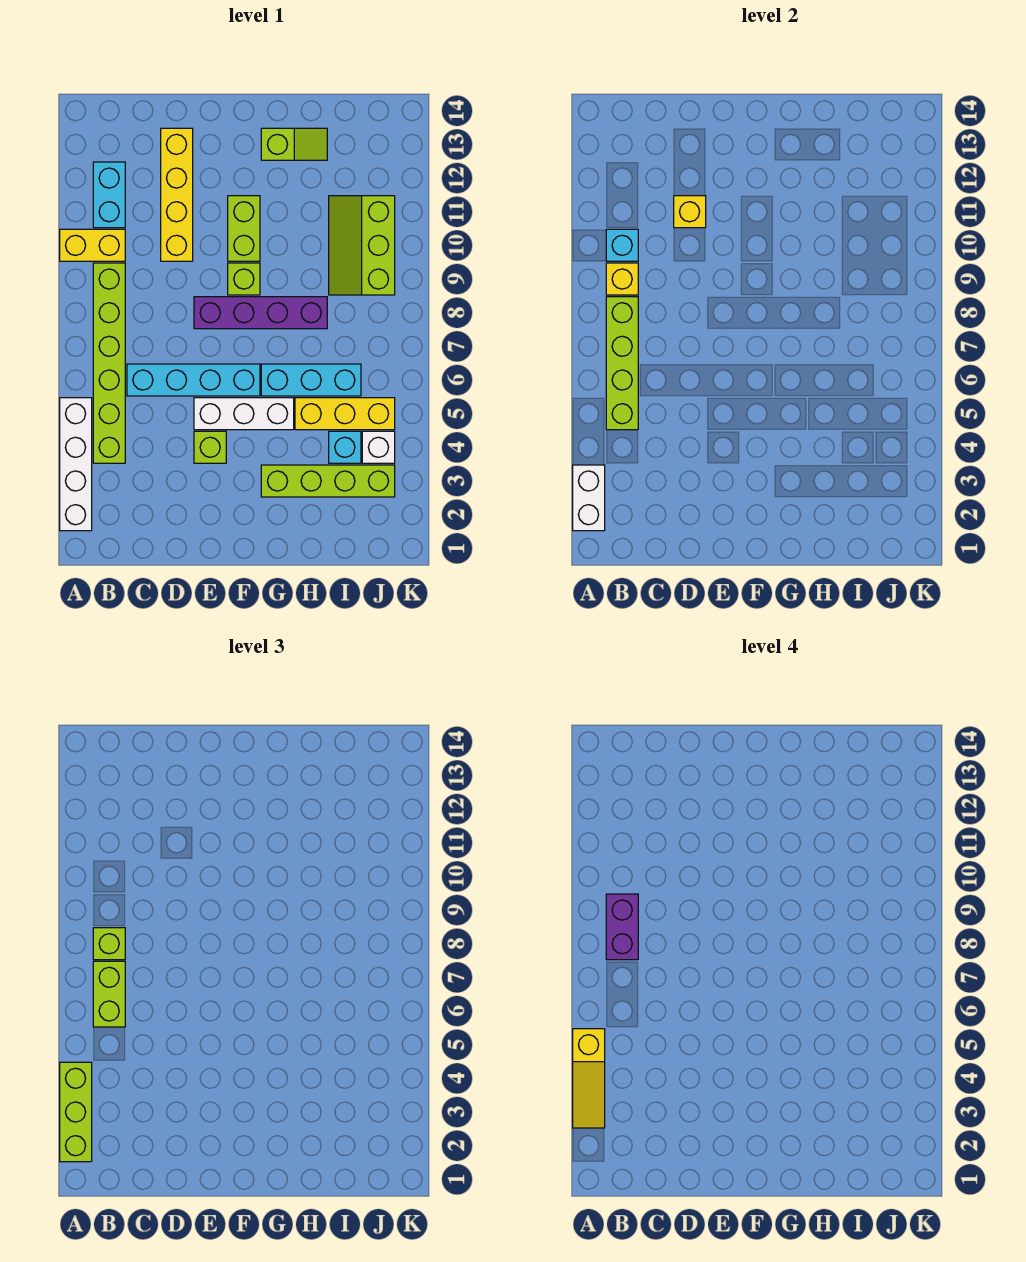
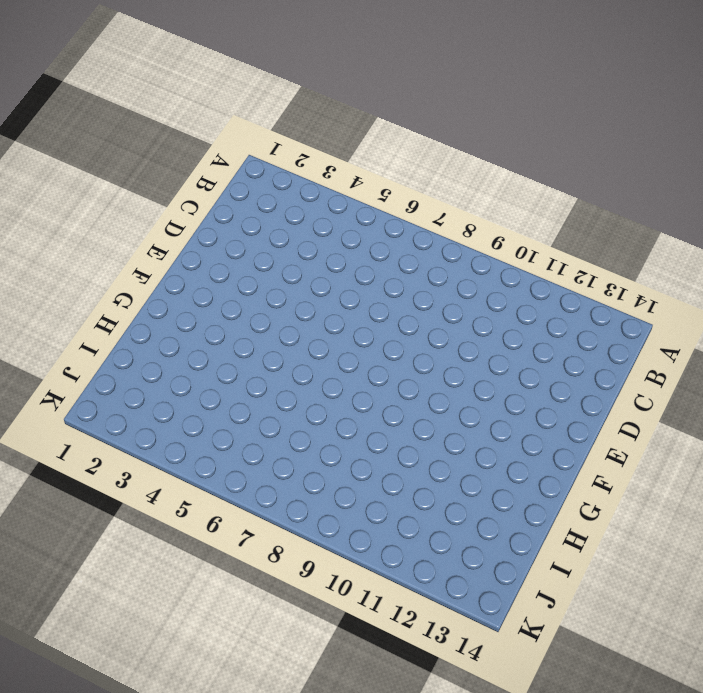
none -> white 1x4 brick [60,398,92,531]
none -> yellow 1x2 brick [60,229,125,261]
none -> lime 1x6 brick [93,263,125,463]

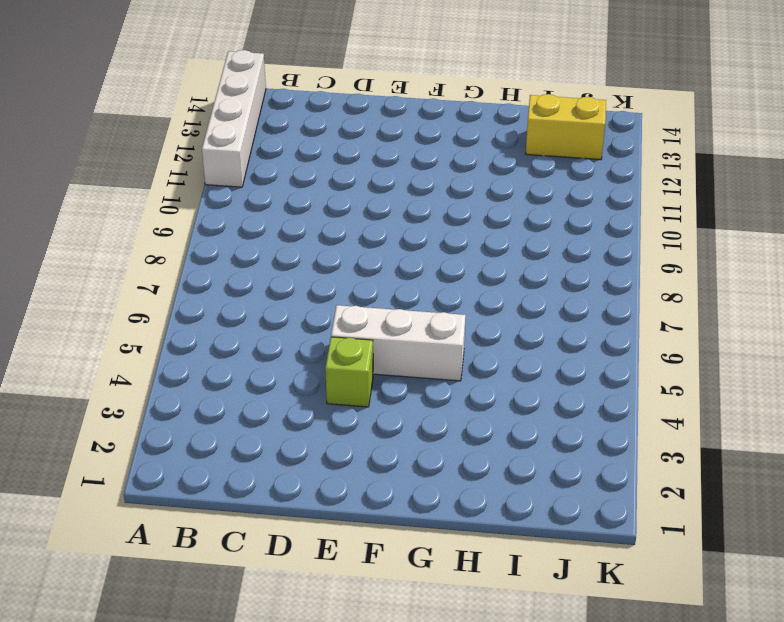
white 1x4 brick [202,50,266,187] -> white 1x4 brick moved to [60,398,92,531]
yellow 1x2 brick [526,94,606,160] -> yellow 1x2 brick moved to [60,229,125,261]
none -> lime 1x6 brick [93,263,125,463]
none -> cyan 1x2 brick [93,162,125,228]
none -> cyan 1x4 brick [127,364,260,396]

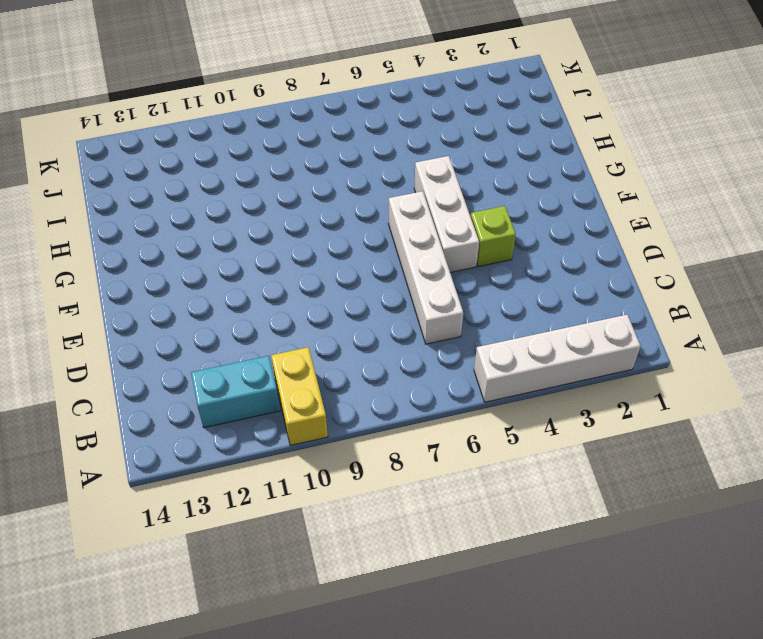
white 1x4 brick [388,191,463,344] -> cyan 1x4 brick [127,364,260,396]
none -> lime 1x6 brick [93,263,125,463]
none -> yellow 1x4 brick [161,128,193,261]
none -> purple 1x4 brick [194,297,327,329]

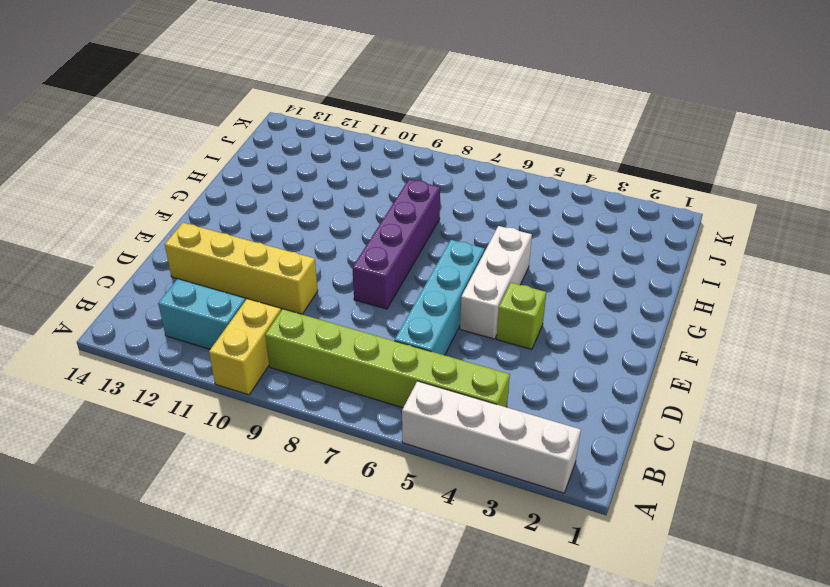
none -> lime 1x1 brick [228,263,260,295]
none -> lime 1x2 brick [228,196,260,261]
none -> lime 1x4 brick [261,465,395,497]

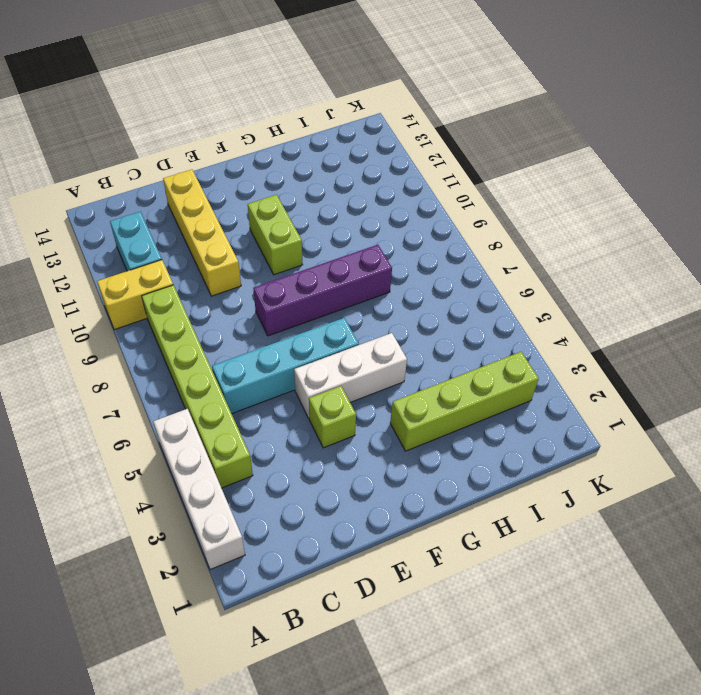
none -> lime 1x1 brick [228,263,260,295]
none -> cyan 1x3 brick [261,364,361,396]
none -> lime 1x2 slope [261,128,327,160]

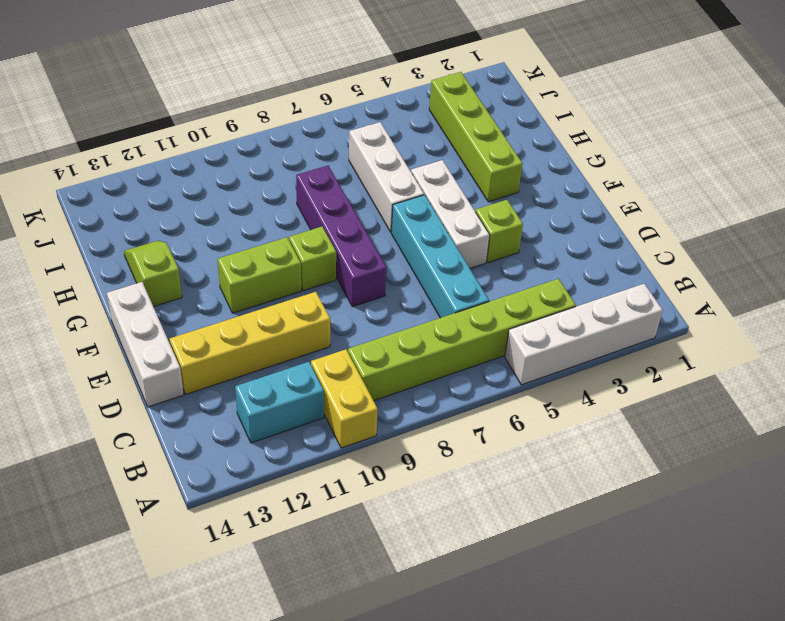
white 1x3 brick [107,282,184,407] -> none
white 1x3 brick [349,122,424,232] -> cyan 1x3 brick [261,364,361,396]
none -> yellow 1x3 brick [295,398,395,430]
none -> cyan 1x1 brick [329,431,361,463]
none -> lime 2x3 slope [329,196,395,295]

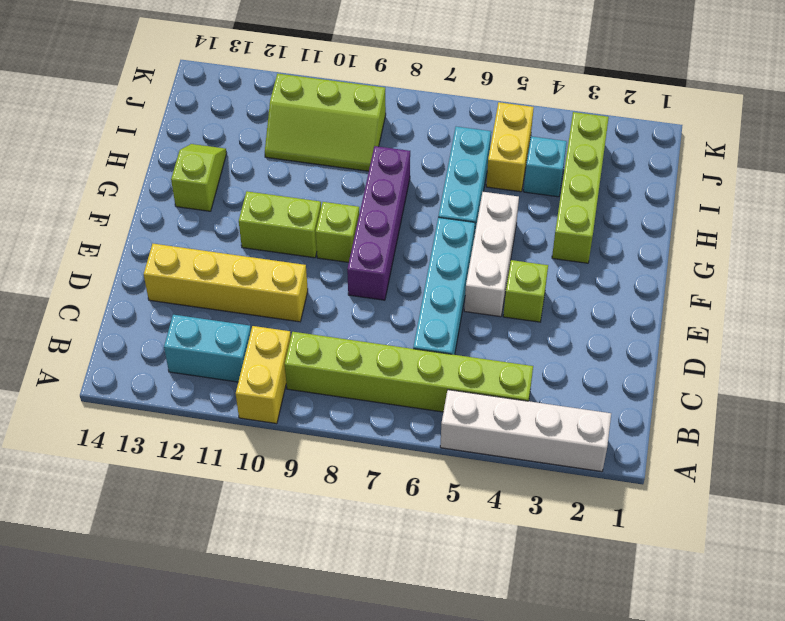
yellow 1x2 brick [486,102,534,192] -> yellow 1x3 brick [295,398,395,430]
none -> white 1x1 brick [362,431,395,463]
none -> white 1x2 brick [573,465,605,531]
none -> lime 1x4 brick [606,297,638,430]

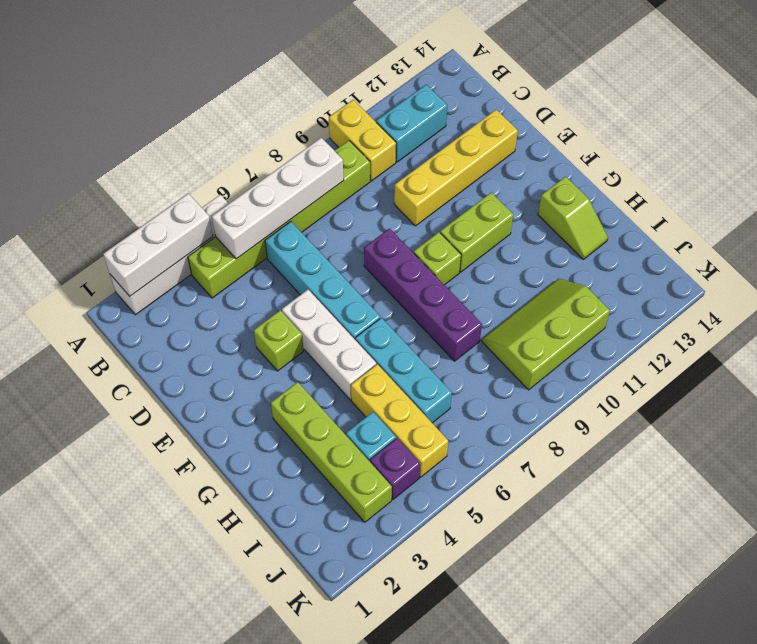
white 1x3 brick [103,193,213,296] -> white 1x2 brick [573,465,605,531]
white 1x4 brick [212,138,344,259] -> lime 1x4 brick [606,297,638,430]
purple 1x1 brick [370,438,420,499] -> white 1x1 brick [362,431,395,463]
none -> yellow 1x1 brick [606,263,638,295]
none -> cyan 1x1 brick [606,229,638,261]
none -> yellow 1x1 brick [674,196,706,228]

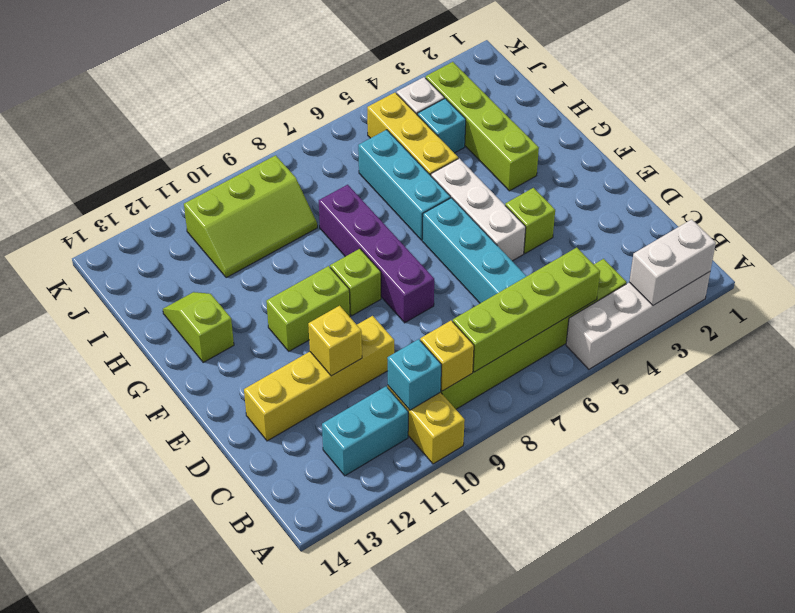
none -> lime 1x3 brick [60,1062,92,1162]
none -> lime 1x2 brick [93,961,125,1027]
none -> lime 1x1 brick [93,928,125,960]

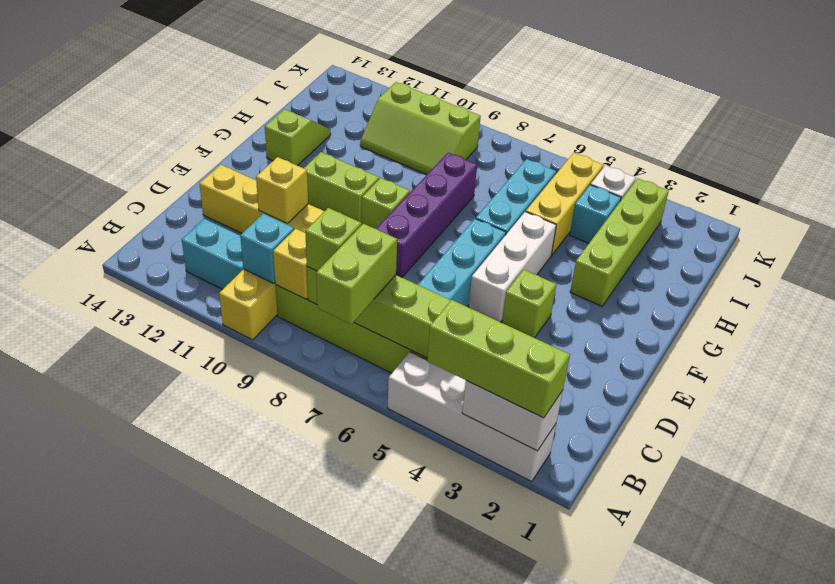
lime 1x2 brick [316,224,397,324] -> lime 1x2 brick turned to [93,961,125,1027]
none -> yellow 1x3 slope [573,1029,605,1128]
none -> purple 1x2 brick [606,894,638,960]

